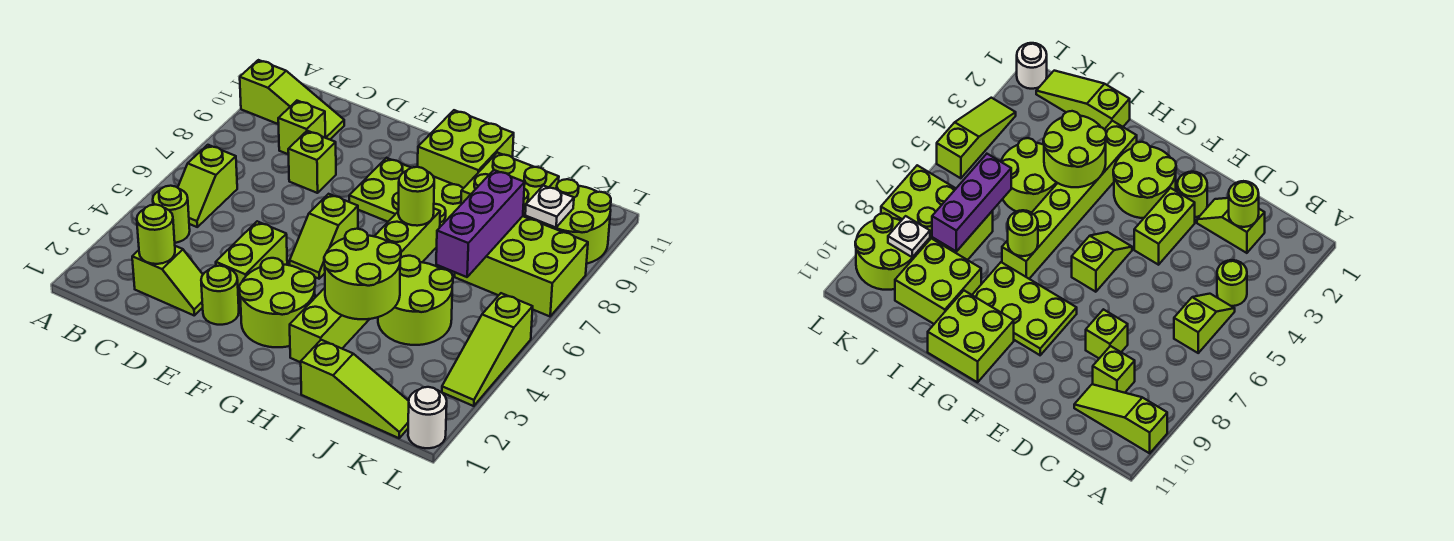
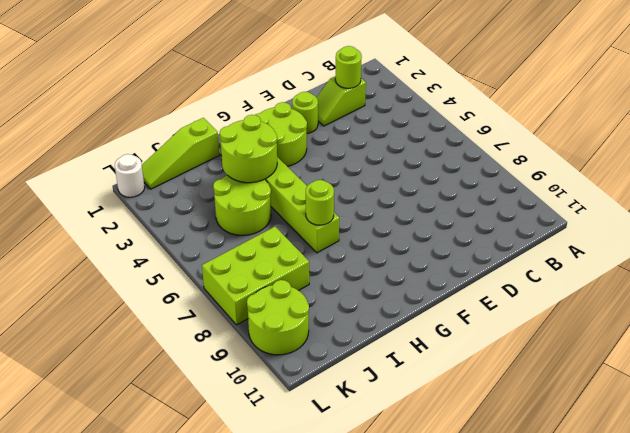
none -> lime 1x3 slope [240,60,344,139]
none -> lime 1x1 round brick [153,186,190,243]
none -> lime 1x2 slope [178,145,237,227]

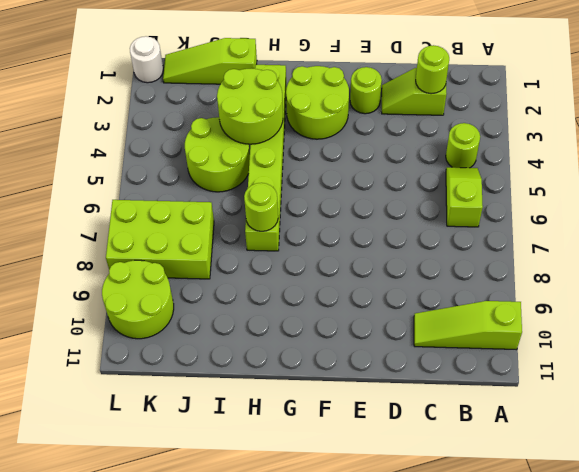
none -> lime 1x1 brick [278,101,325,154]
none -> lime 1x1 brick [288,131,336,193]
none -> lime 1x2 brick [216,221,287,305]

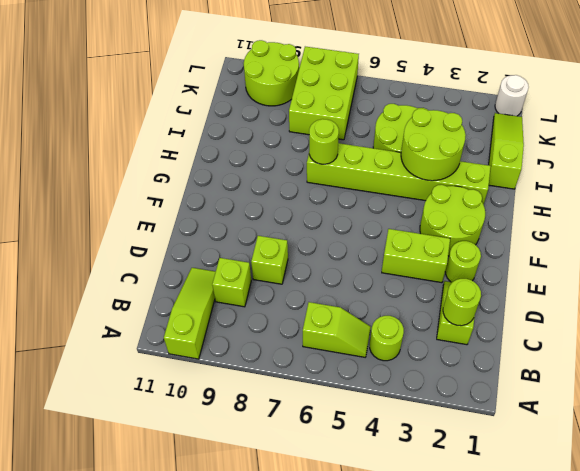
none -> lime 1x2 slope [290,194,358,279]
none -> lime 2x3 plate [349,158,463,227]
none -> lime 2x2 brick [418,110,514,188]

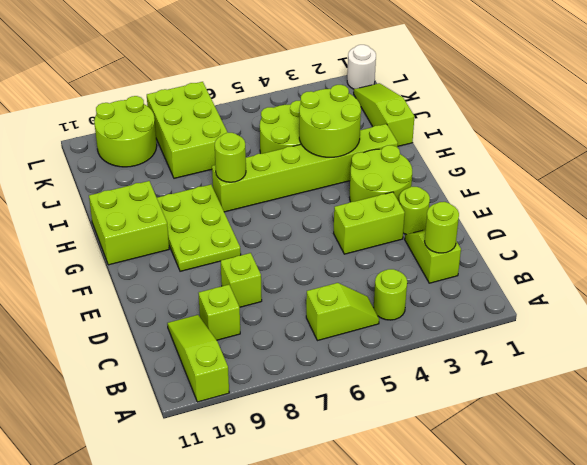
none -> lime 1x2 slope [290,194,358,279]
none -> lime 2x2 brick [461,153,559,221]
none -> lime 1x3 slope [442,293,533,406]

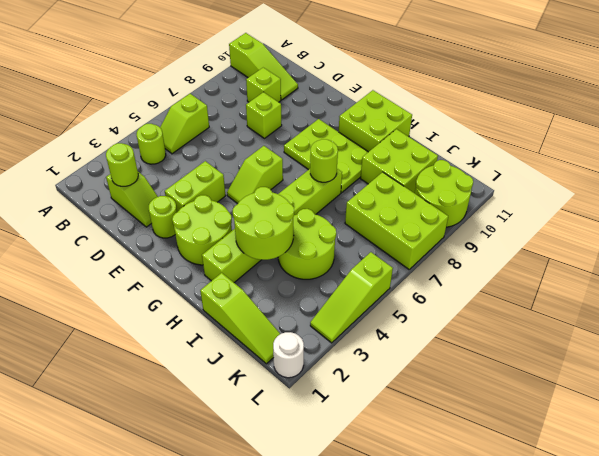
none -> purple 1x3 brick [436,170,525,277]
none -> white 1x1 plate [525,185,574,228]

